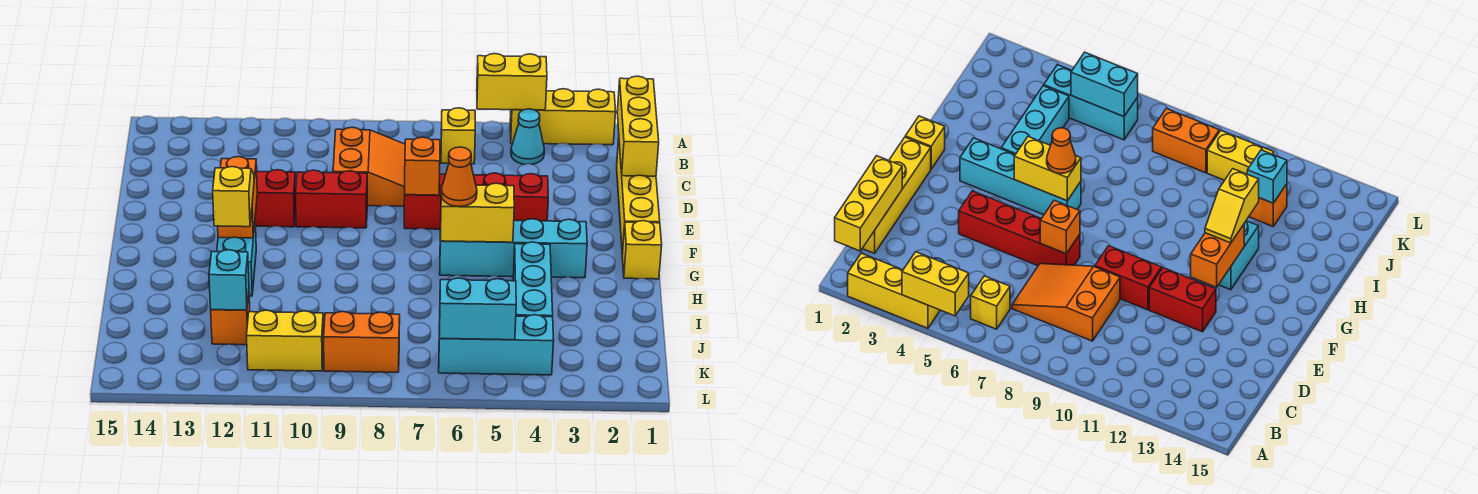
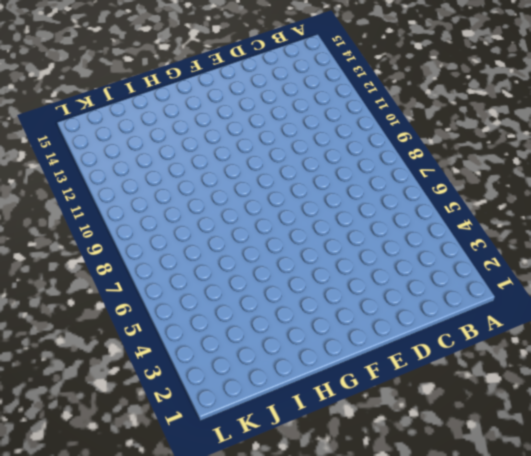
none -> yellow 1x3 brick [510,89,616,145]
none -> cyan 1x1 cone [511,109,544,164]
none -> yellow 1x1 brick [441,108,475,164]

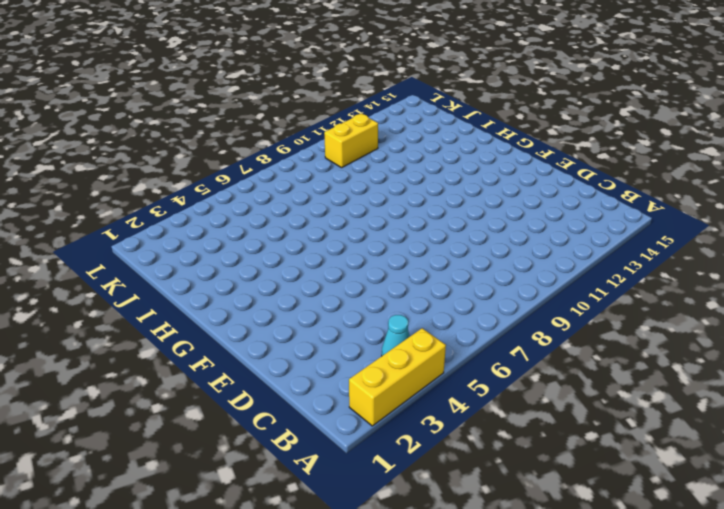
none -> yellow 1x1 brick [441,108,475,164]
none -> yellow 1x4 brick [617,138,660,254]
none -> orange 2x3 slope [333,127,405,206]

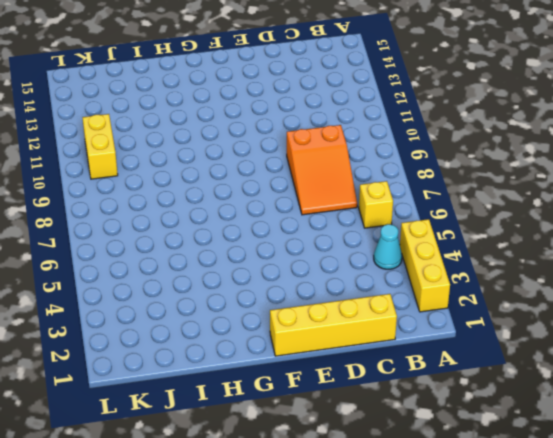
none -> red 1x4 brick [404,173,548,229]
none -> red 1x2 brick [296,170,367,228]
none -> red 1x2 brick [255,170,296,227]

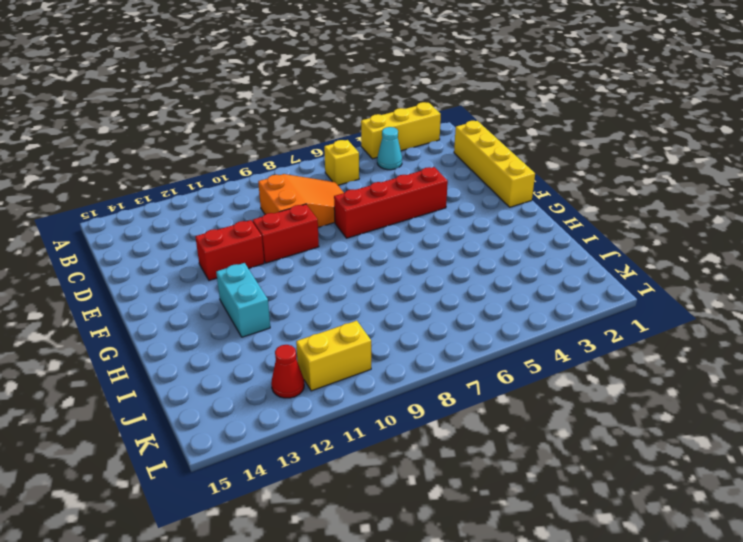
red 1x1 cone [271,345,304,398] -> none
none -> yellow 1x1 brick [622,221,662,279]
none -> cyan 1x4 brick [440,219,587,278]
none -> cyan 1x3 brick [513,242,553,317]

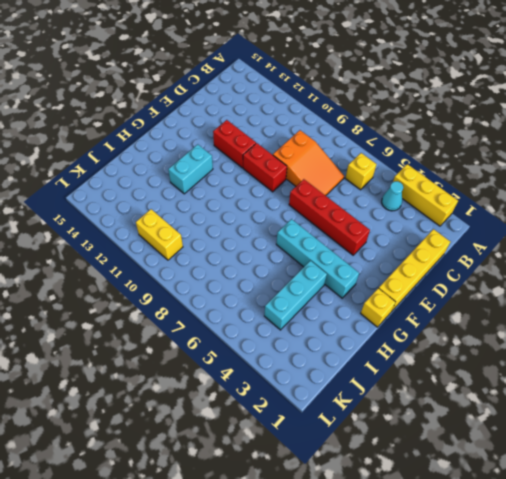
none -> orange 1x1 brick [211,292,250,345]
none -> cyan 1x3 brick [439,315,554,375]
none -> orange 1x2 brick [324,312,400,372]

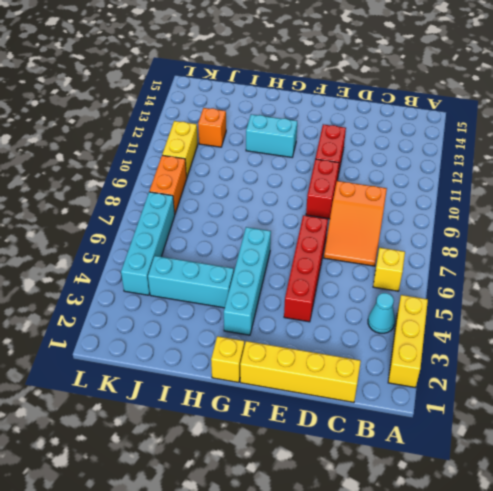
cyan 1x4 brick [121,192,175,295] -> cyan 1x3 brick [439,315,554,375]
none -> yellow 1x2 brick [477,54,547,110]
none -> yellow 1x3 brick [617,76,659,176]
none -> orange 1x1 brick [405,137,440,195]

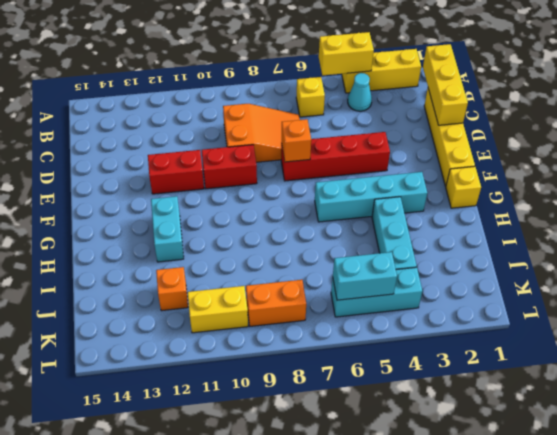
none -> orange 1x2 brick [218,157,257,238]
none -> yellow 1x2 brick [440,183,514,242]
none -> cyan 1x1 brick [209,250,249,310]

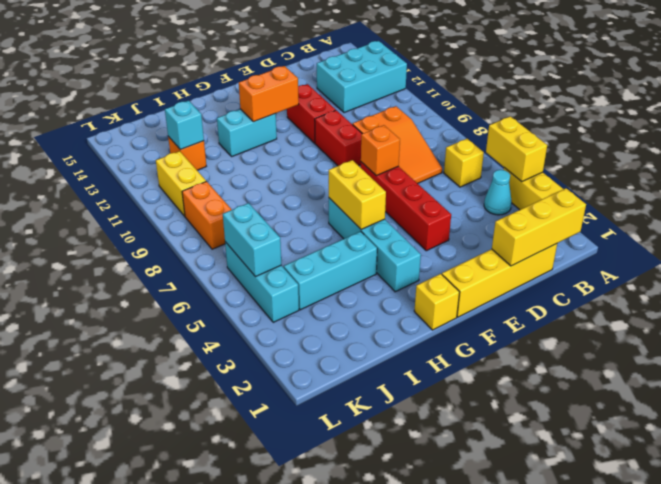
cyan 2x3 brick [317,41,407,113] -> none
none -> orange 1x1 cone [441,147,477,206]
none -> yellow 1x2 slope [213,167,254,227]

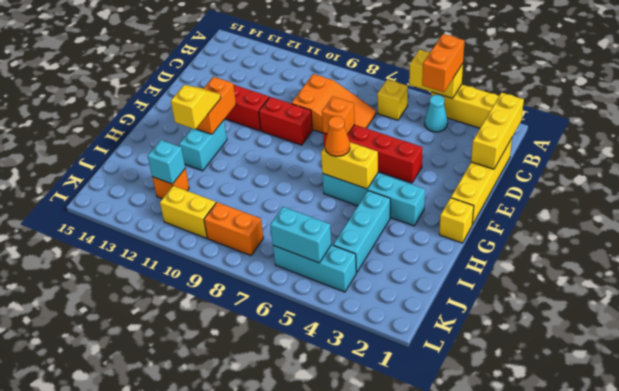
orange 1x2 brick [422,34,465,92] -> none

